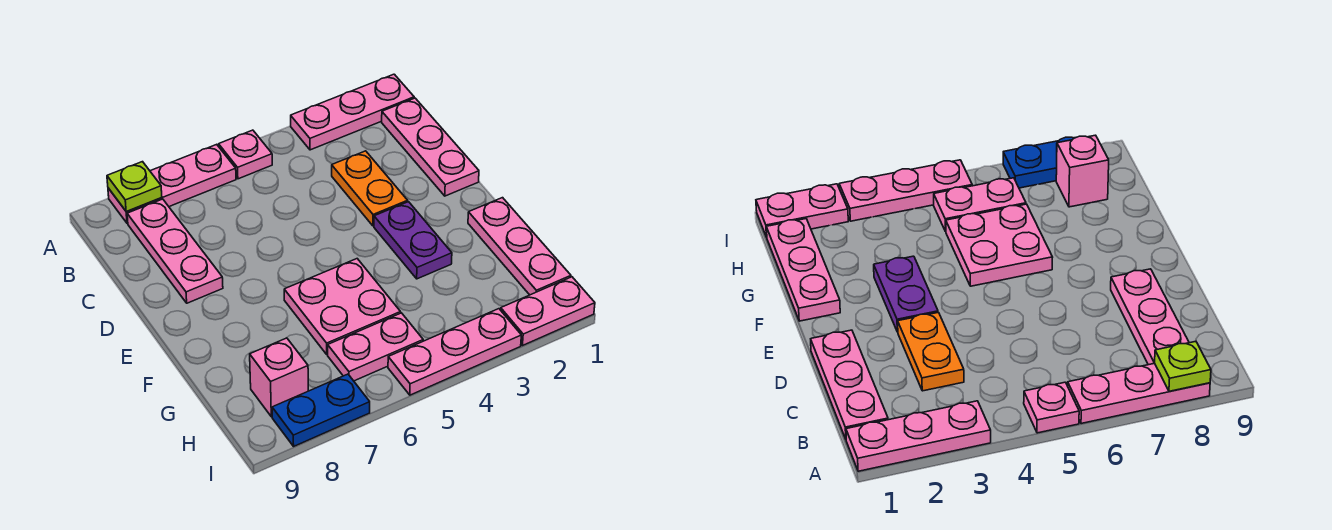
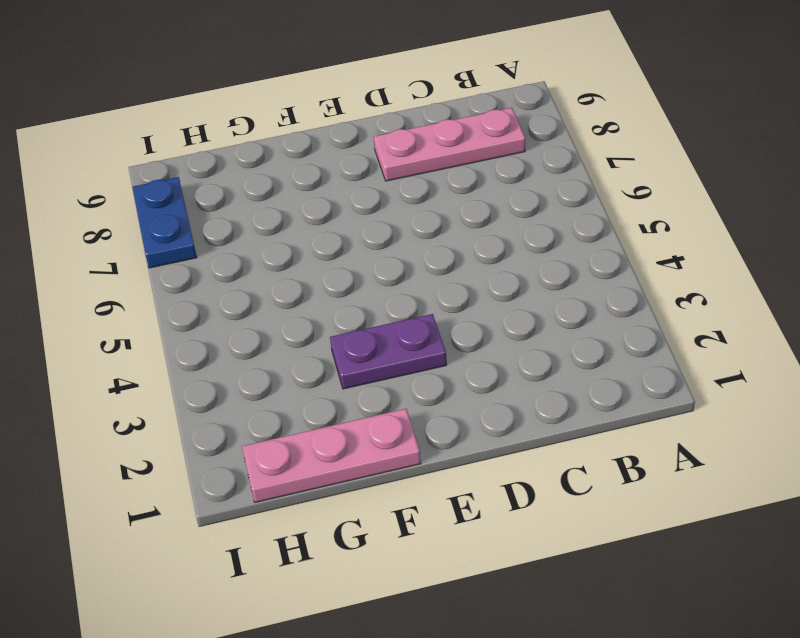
none -> pink 1x3 plate [291,74,414,150]
none -> pink 1x1 plate [219,130,272,179]
none -> pink 1x3 plate [108,144,236,223]

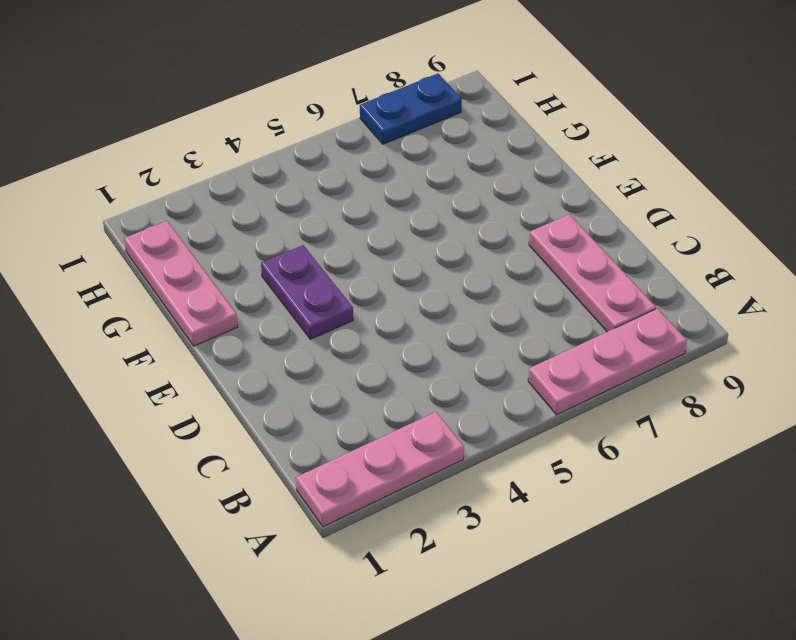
none -> pink 1x1 plate [219,130,272,179]
none -> pink 1x3 plate [382,98,479,196]
none -> orange 1x2 plate [332,151,408,226]

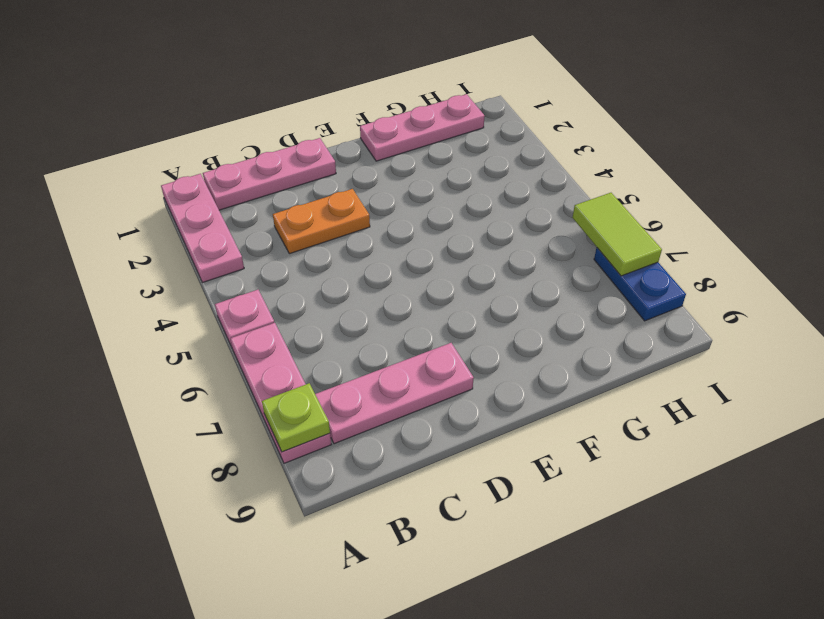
lime 1x2 tile [572,193,662,276] -> none
none -> purple 1x2 plate [374,202,452,279]
none -> pink 2x2 plate [284,259,401,354]
none -> pink 1x2 plate [328,313,423,381]

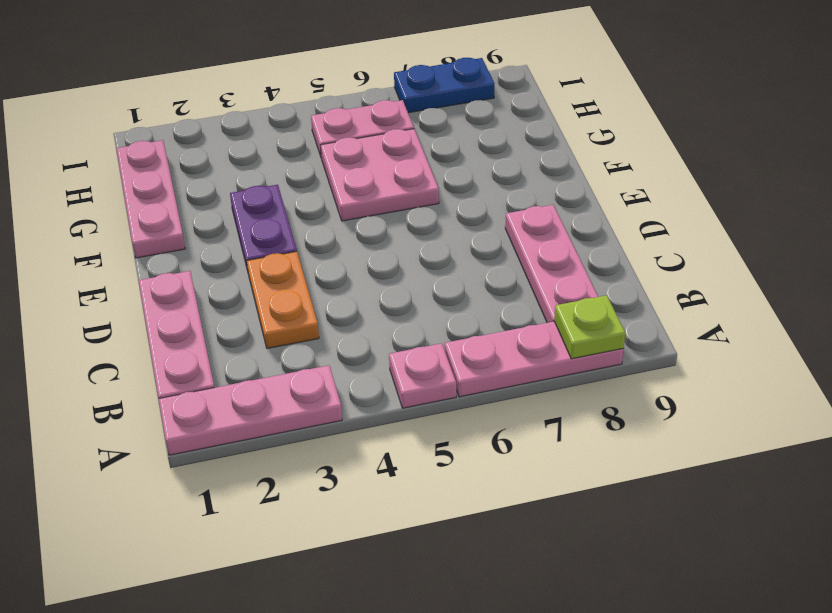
none -> pink 1x1 brick [250,338,308,417]
none -> pink 1x2 plate [501,277,595,345]
none -> pink 1x3 plate [388,309,521,395]

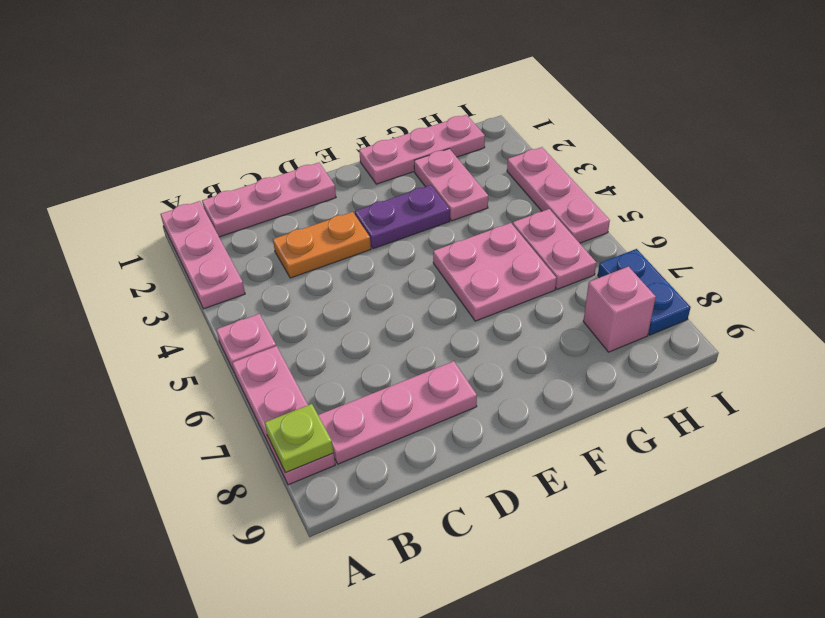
pink 1x2 plate [414,149,488,221] -> pink 1x2 plate moved to [501,277,595,345]

